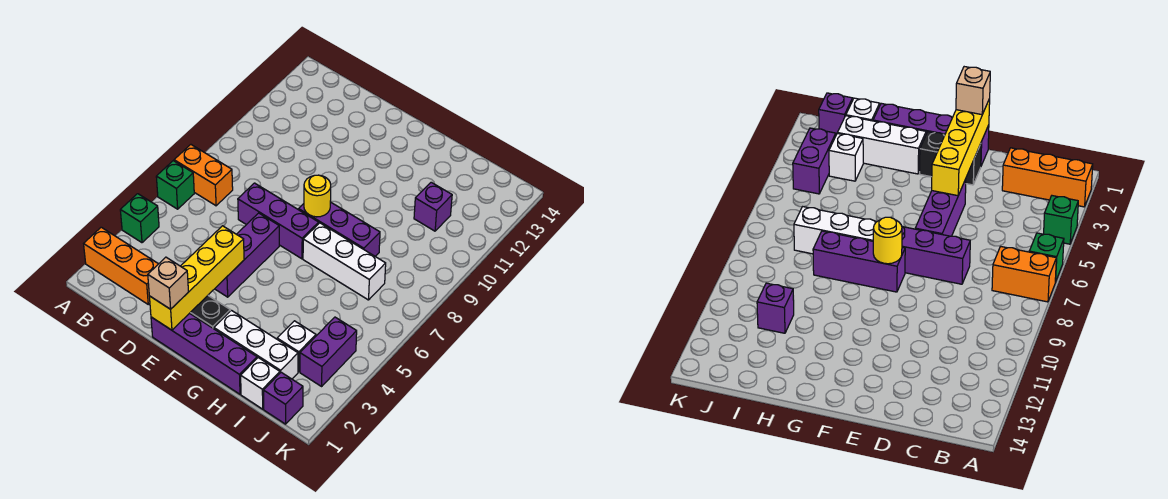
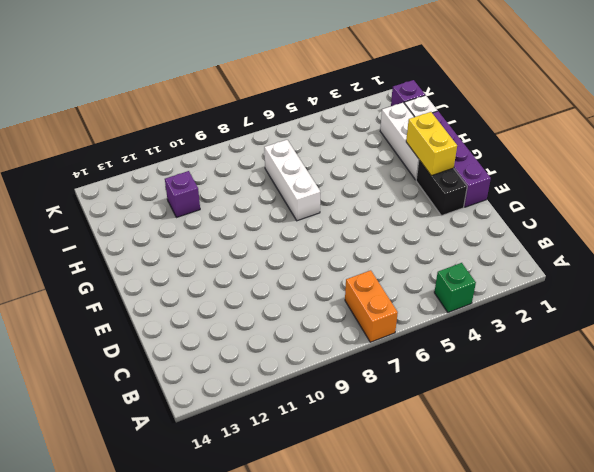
yellow 1x2 brick [406,112,457,176] -> none
none -> orange 1x3 brick [84,227,158,304]
none -> green 1x1 brick [156,161,194,209]
none -> purple 1x3 brick [238,183,319,259]

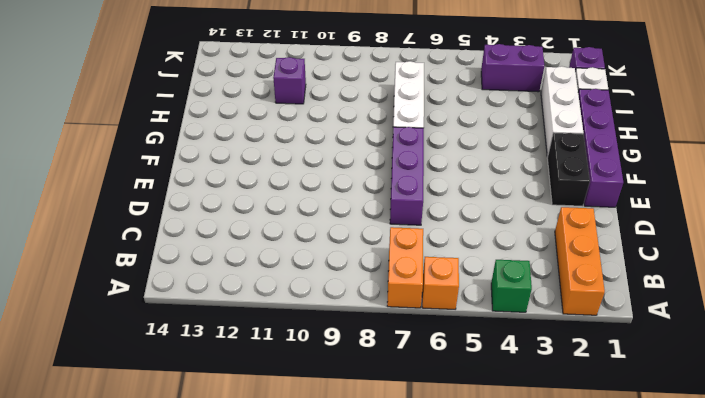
orange 1x1 brick [422,257,459,309] -> green 1x1 brick [156,161,194,209]
none -> purple 1x3 brick [215,213,279,297]
none -> purple 1x3 brick [299,202,380,256]
none -> white 1x1 brick [277,321,316,372]

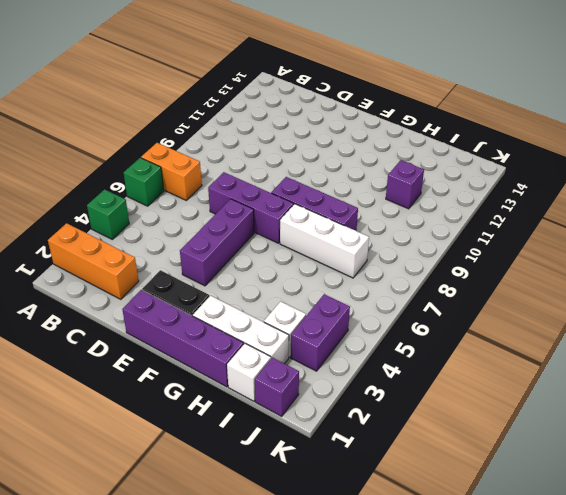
none -> yellow 1x4 brick [149,226,244,330]
none -> yellow 1x1 round brick [304,175,331,217]
none -> tan 1x1 brick [148,257,188,309]

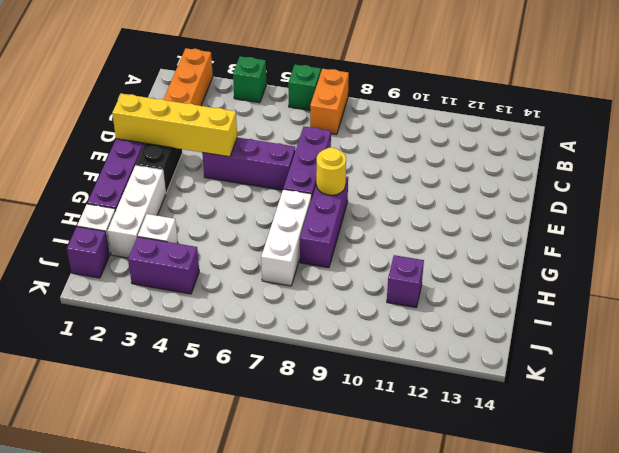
none -> tan 1x1 brick [148,257,188,309]

